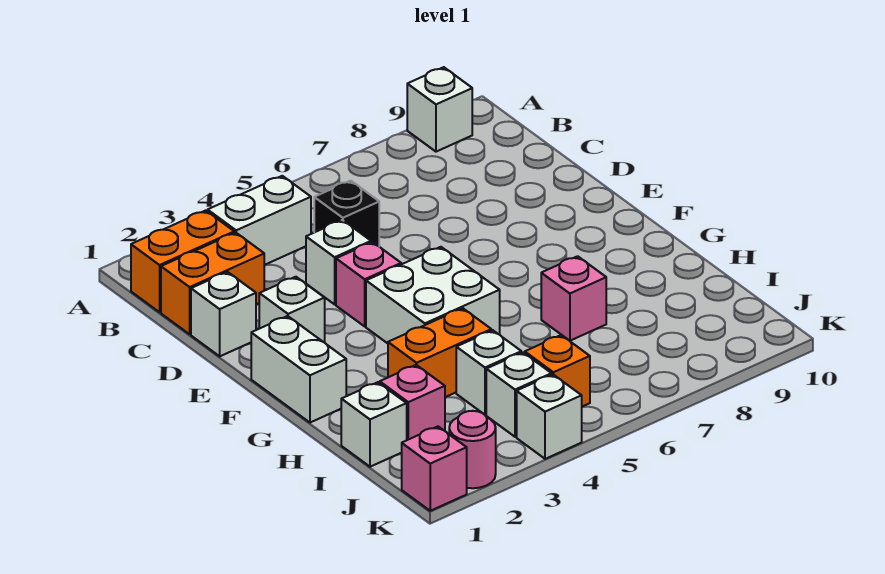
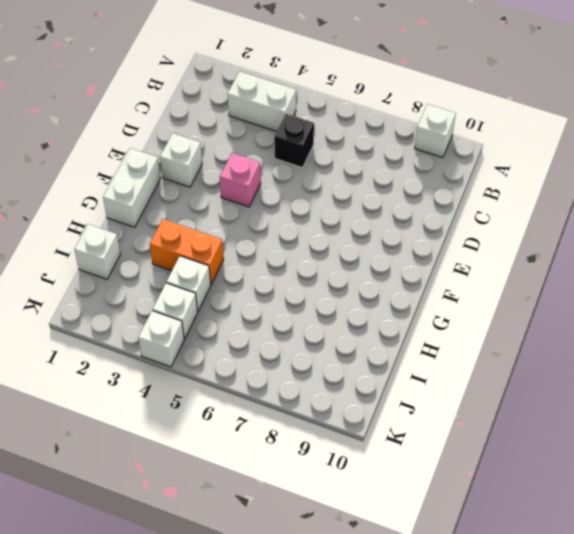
none -> orange 1x2 brick [131,210,234,312]
none -> orange 1x2 brick [161,233,264,334]
none -> white 1x1 brick [191,272,256,356]

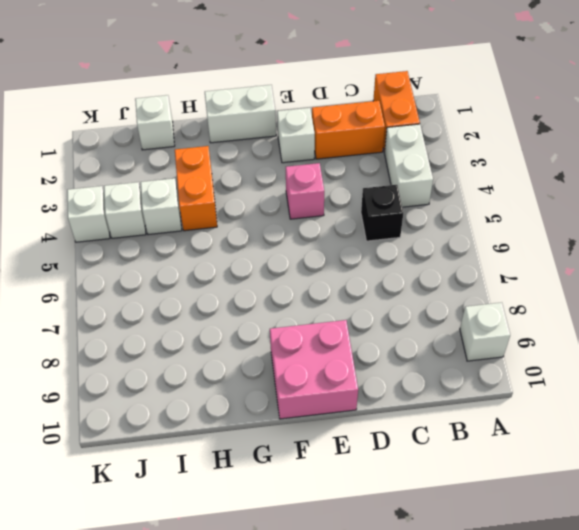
orange 1x2 brick [312,101,385,159] -> orange 1x2 brick turned to [161,233,264,334]
pink 2x2 brick [270,320,358,419] -> none
none -> white 1x1 brick [191,272,256,356]
none -> white 1x1 brick [306,220,371,304]
none -> white 2x2 brick [366,247,500,343]

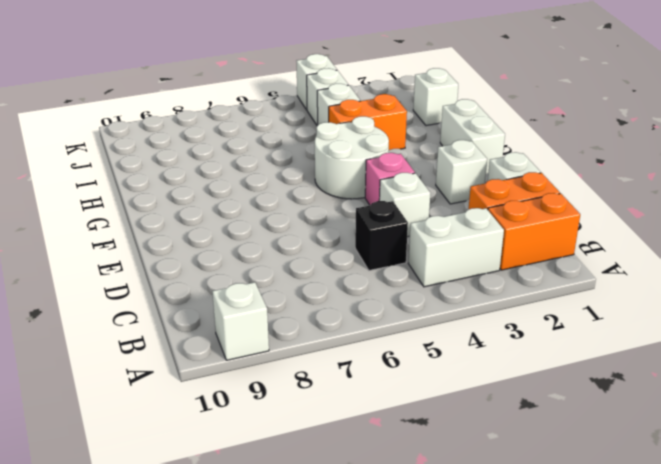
white 2x2 round brick [315,116,389,199] -> white 2x2 brick [366,247,500,343]
none -> pink 1x1 brick [541,256,606,341]
none -> pink 1x1 brick [380,365,445,440]
none -> orange 1x1 brick [525,335,590,407]

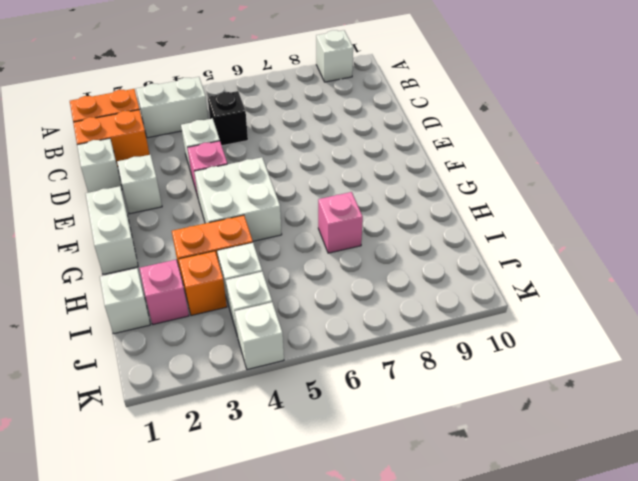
orange 1x1 brick [179,251,227,316] -> orange 1x1 brick moved to [525,335,590,407]
none -> pink 1x1 brick [402,426,467,511]
none -> pink 1x1 round brick [449,411,496,488]

